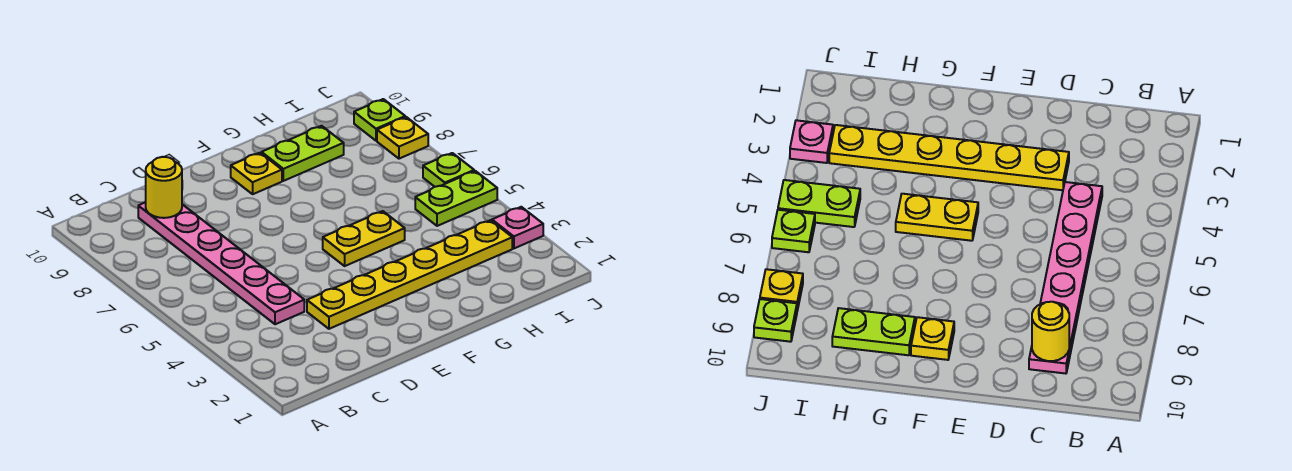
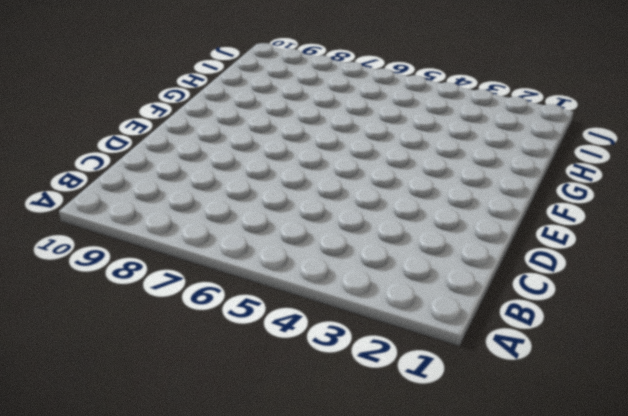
none -> pink 1x6 plate [138,202,304,324]
none -> yellow 1x6 plate [307,220,512,329]

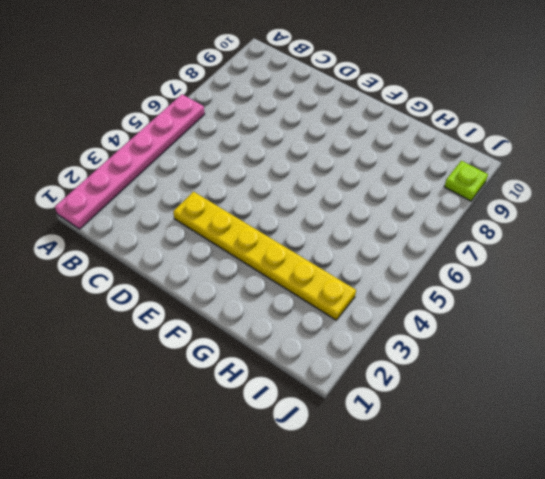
pink 1x6 plate [55,94,205,229] -> pink 1x6 plate moved to [138,202,304,324]
none -> yellow 1x2 plate [323,211,405,266]
none -> yellow 1x1 plate [231,153,282,194]

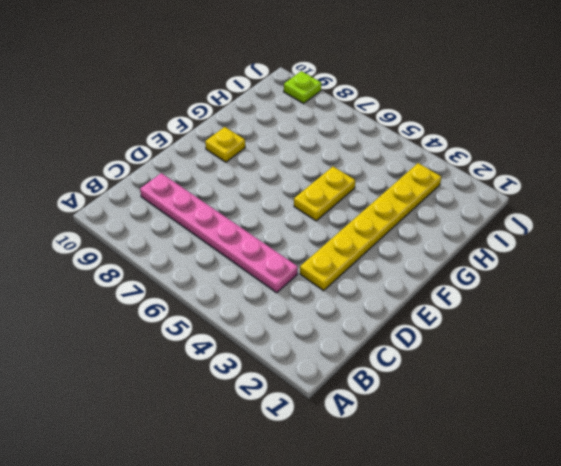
none -> lime 1x2 plate [262,126,344,181]
none -> lime 1x2 plate [415,171,497,226]

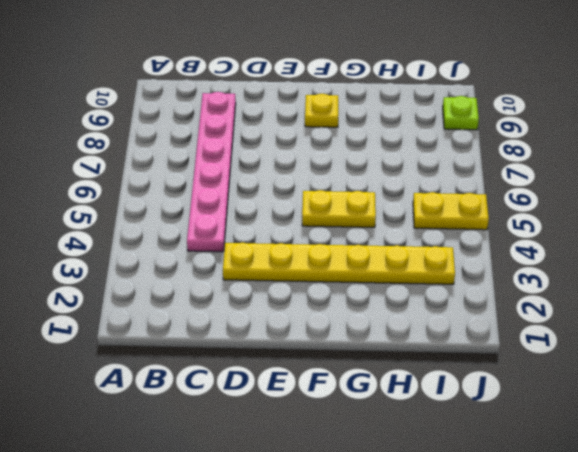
yellow 1x2 plate [413,192,489,230] -> lime 1x2 plate [415,171,497,226]
none -> lime 1x2 plate [262,126,344,181]
none -> pink 1x1 plate [492,207,543,248]

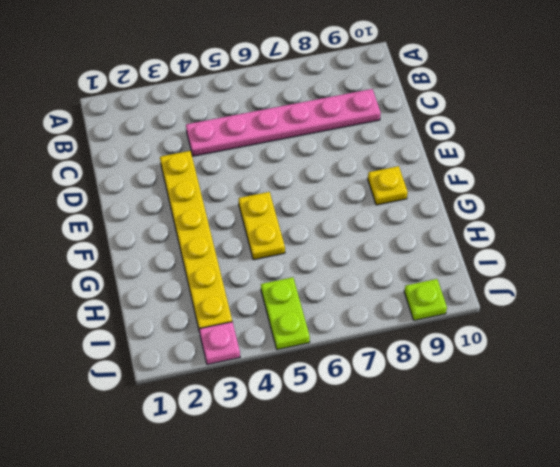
none -> lime 1x2 plate [262,126,344,181]
none -> lime 1x1 plate [423,153,474,187]

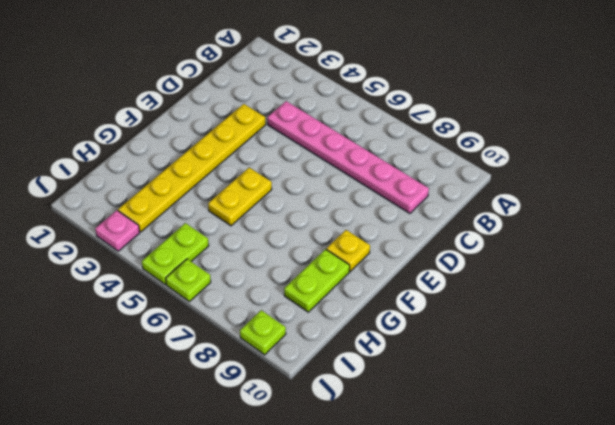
none -> yellow 1x1 plate [377,117,428,159]
none -> yellow 1x1 round brick [146,157,182,218]

